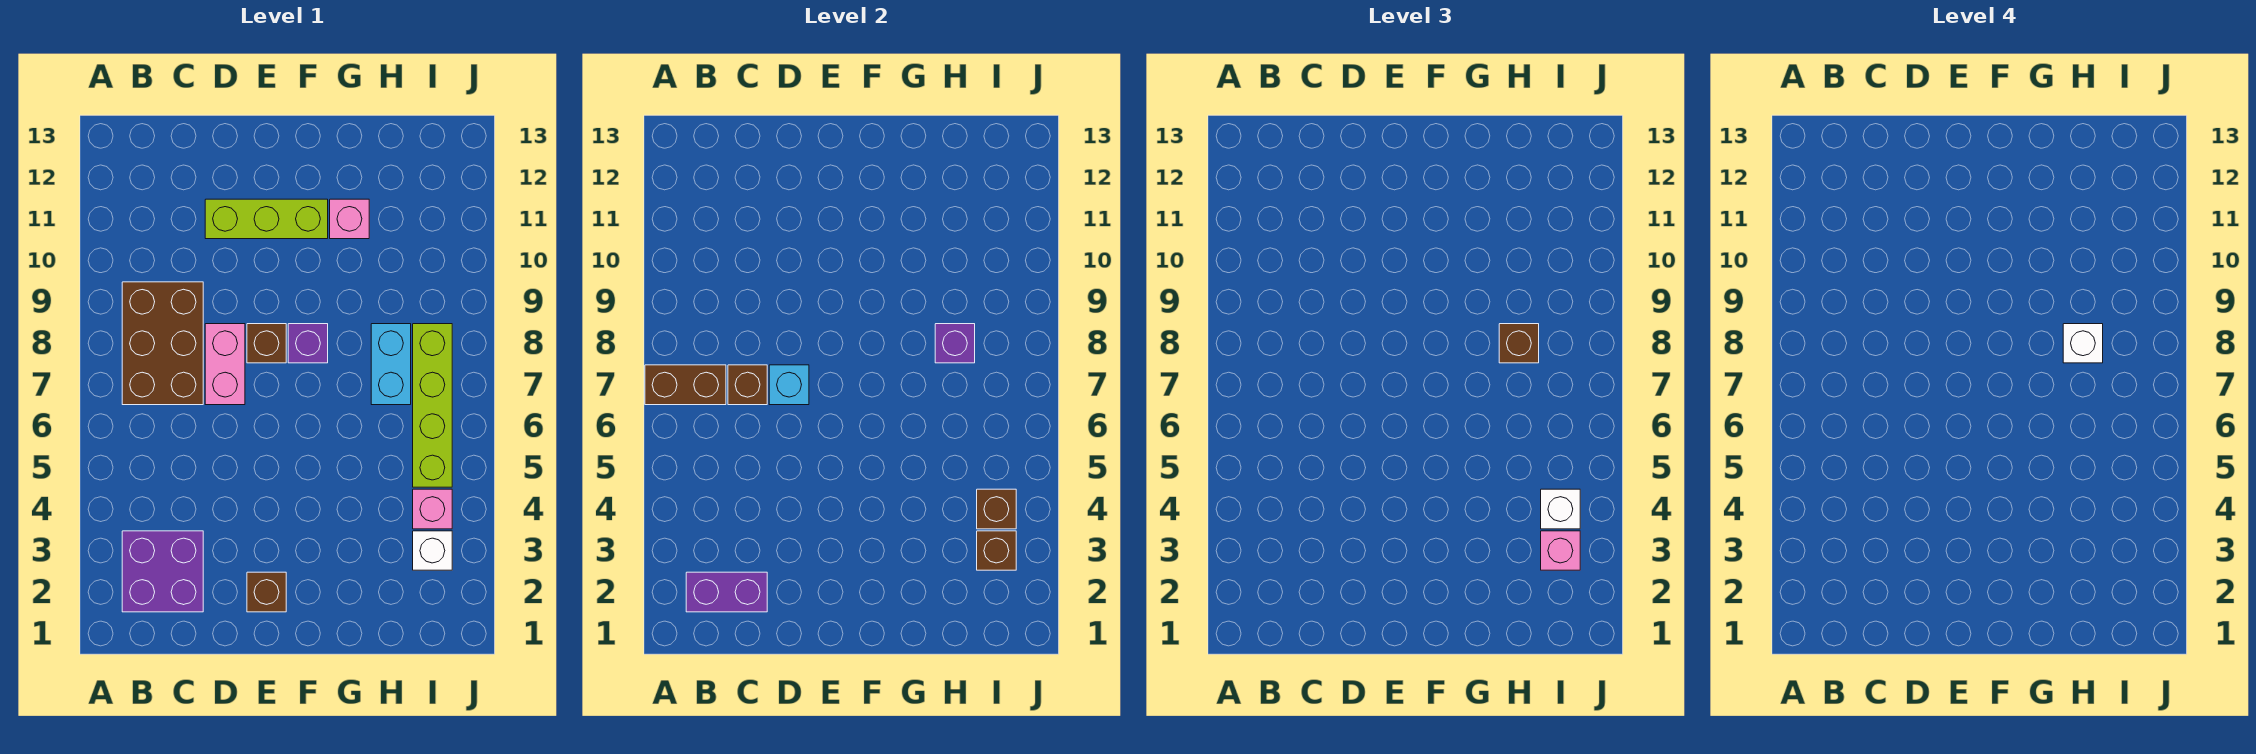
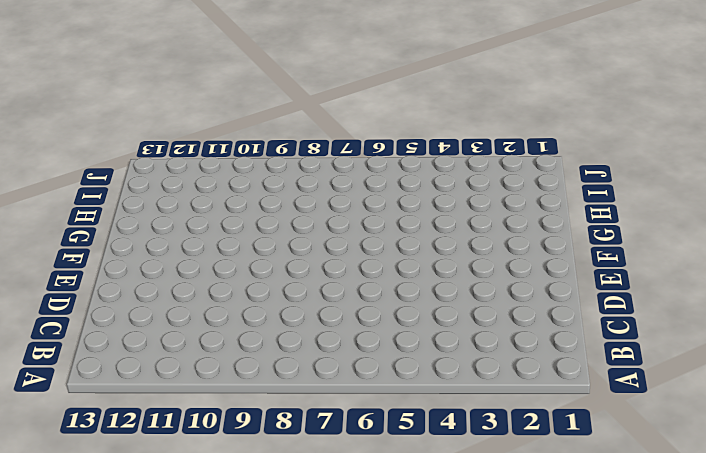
none -> purple 2x2 brick [122,531,203,612]
none -> brown 2x3 brick [122,282,203,405]
none -> pink 1x2 brick [205,324,245,405]

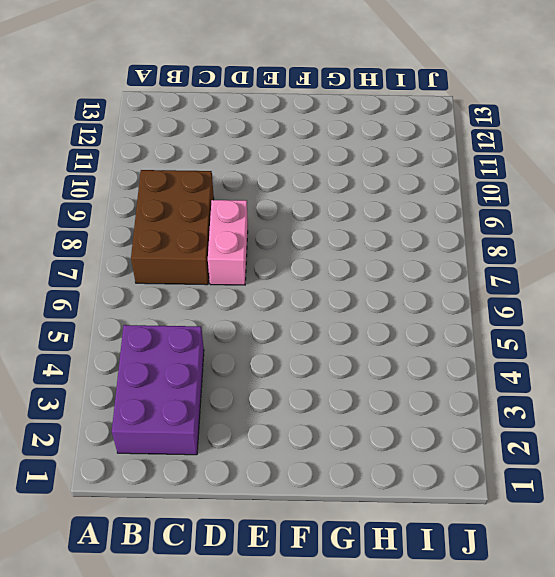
purple 2x3 brick [112,325,204,455] -> purple 2x2 brick [122,531,203,612]
none -> lime 1x3 brick [205,199,328,239]
none -> brown 1x1 brick [247,572,286,612]
none -> brown 1x1 brick [247,324,286,363]

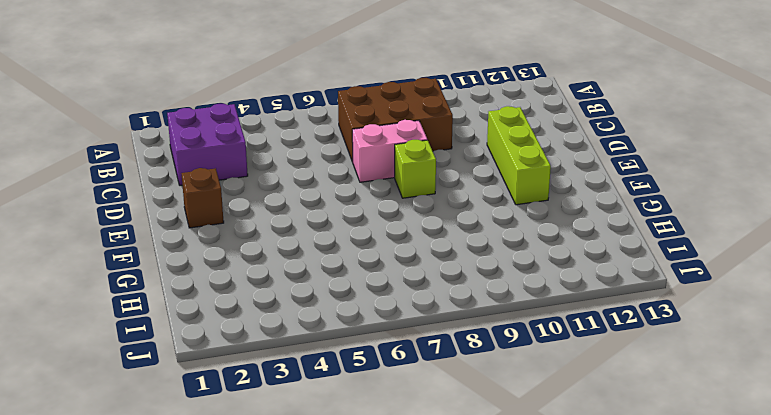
lime 1x1 brick [395,140,436,198] -> brown 1x1 brick [247,324,286,363]
none -> purple 1x1 brick [288,324,328,363]
none -> pink 1x1 brick [330,199,369,239]
none -> cyan 1x2 brick [371,324,411,405]

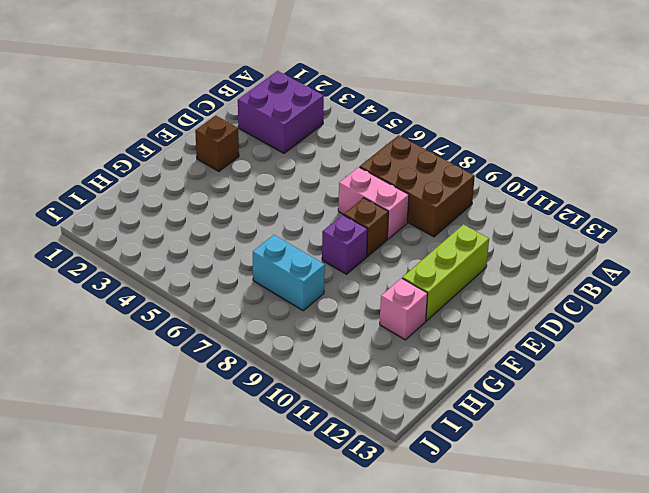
none -> white 1x1 brick [413,531,452,570]
none -> pink 1x1 brick [413,489,452,529]
none -> lime 1x4 brick [413,324,452,487]

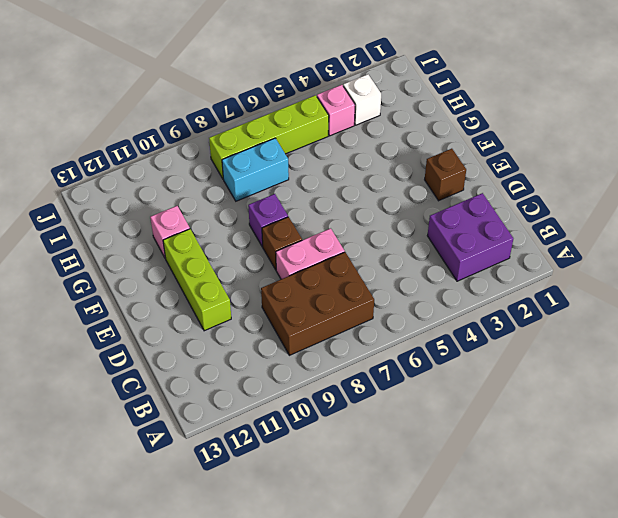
none -> brown 1x2 brick [645,365,726,405]
none -> purple 1x2 brick [686,572,767,612]
none -> brown 1x1 brick [728,365,767,405]

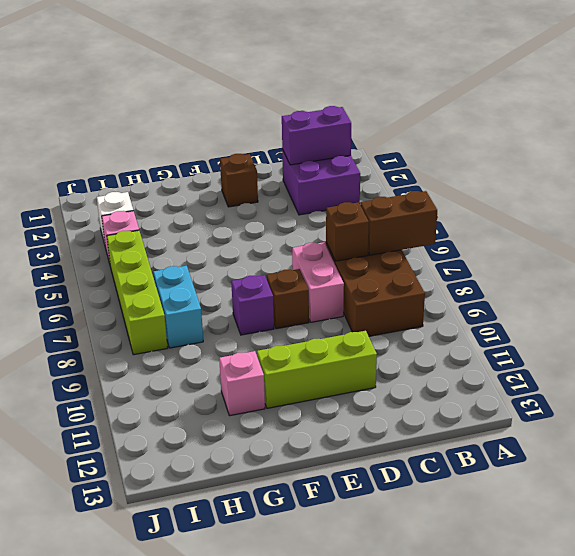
none -> cyan 1x1 brick [769,365,809,405]
none -> purple 1x1 brick [935,324,975,363]
none -> brown 1x1 brick [977,531,1016,570]

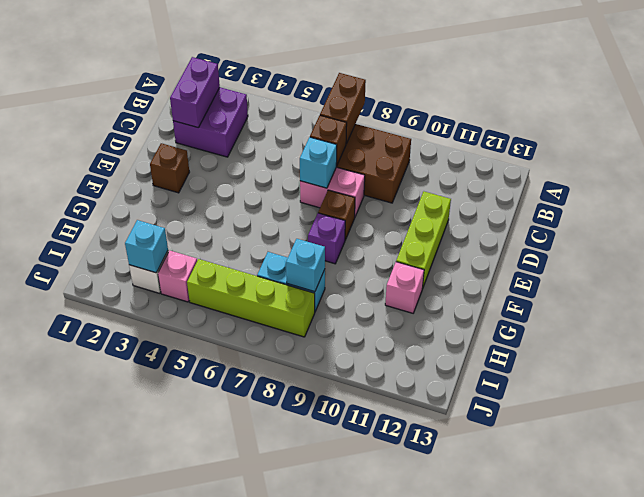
cyan 1x1 brick [286,239,325,292] -> purple 1x1 brick [935,324,975,363]
cyan 1x1 brick [125,220,168,273] -> brown 1x1 brick [977,531,1016,570]
none -> brown 1x1 brick [977,489,1016,529]
none -> brown 1x1 brick [1499,324,1539,363]
none -> pink 1x1 brick [1541,531,1580,570]

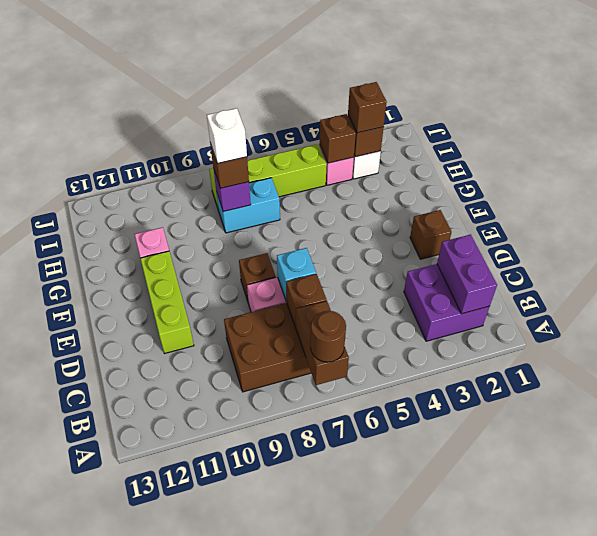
brown 1x1 round brick [311,311,346,362] -> none
brown 1x1 brick [348,82,387,133] -> pink 1x1 brick [1541,531,1580,570]
none -> purple 1x1 brick [288,324,328,363]
none -> white 1x1 brick [1541,489,1580,529]

